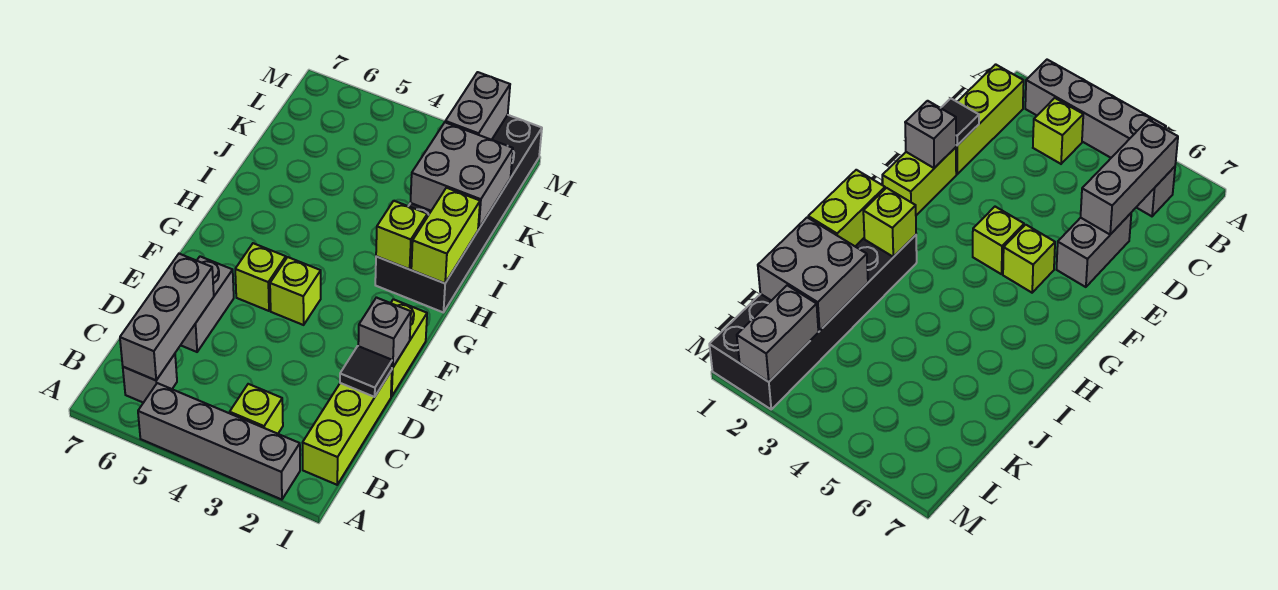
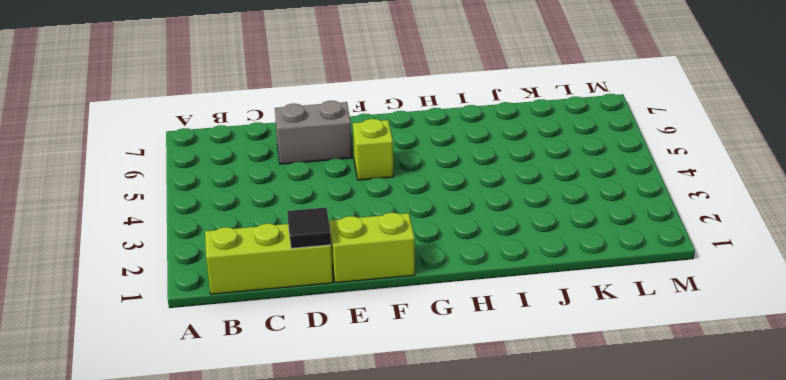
none -> grey 1x4 brick [138,383,300,500]
none -> lime 1x1 brick [230,384,283,434]
none -> grey 1x1 brick [123,354,177,403]

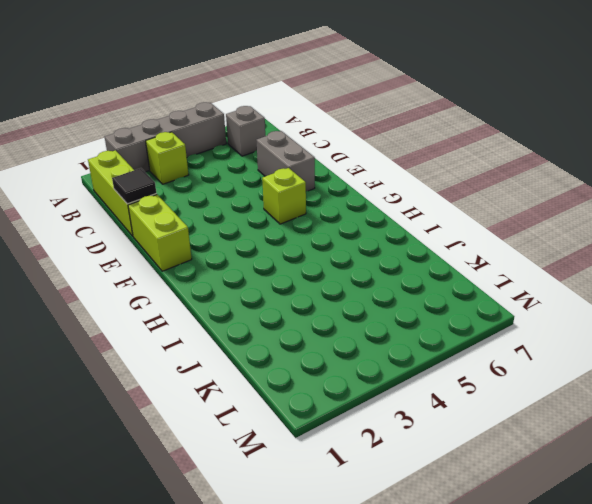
none -> lime 1x1 brick [270,257,321,325]
none -> black 2x6 brick [375,115,542,312]
none -> grey 1x3 brick [120,254,214,380]

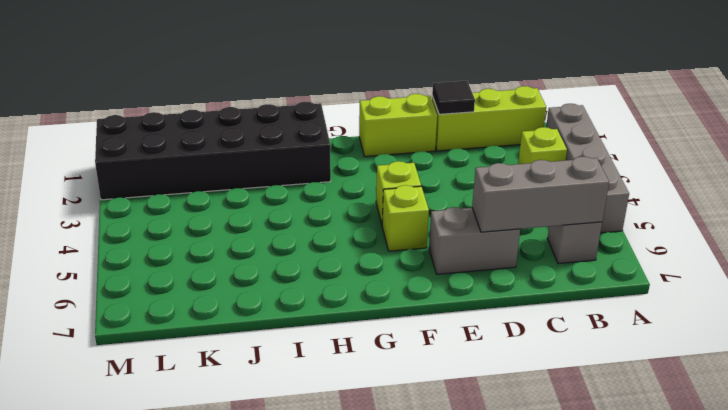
none -> grey 1x1 brick [358,297,411,368]
none -> lime 1x2 brick [411,188,480,283]
none -> lime 1x1 brick [376,201,427,269]

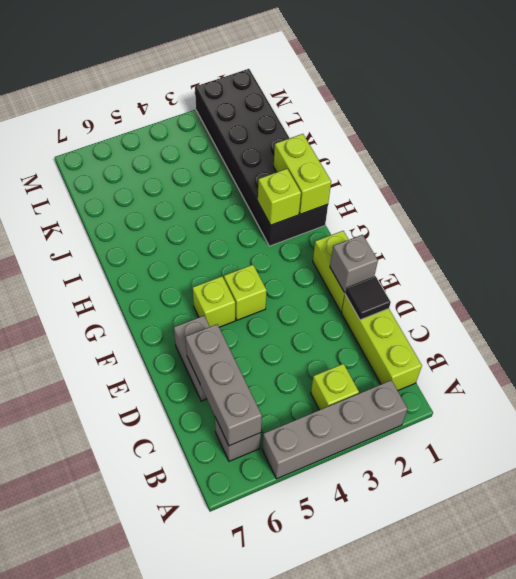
none -> grey 2x2 brick [410,122,513,229]
none -> grey 1x2 brick [445,72,510,140]

